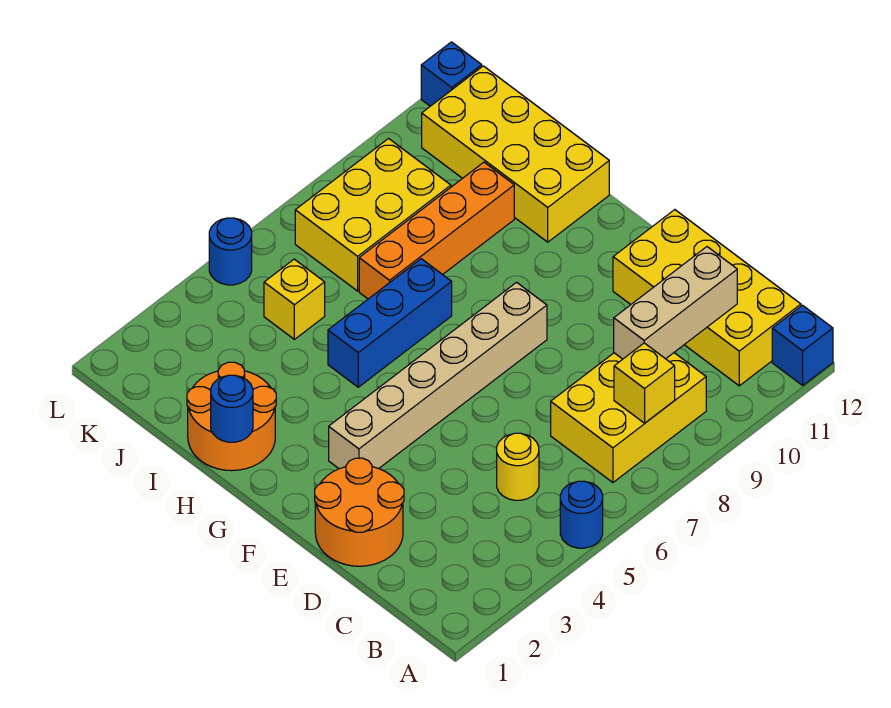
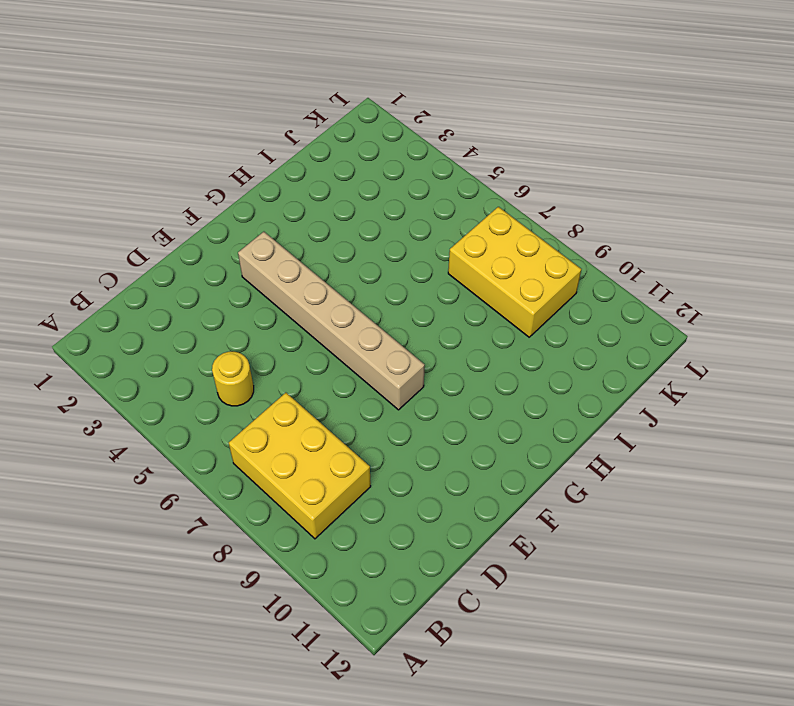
none -> blue 1x1 round brick [560,481,603,548]
none -> blue 1x1 brick [772,305,833,385]
none -> yellow 2x4 brick [613,210,801,386]

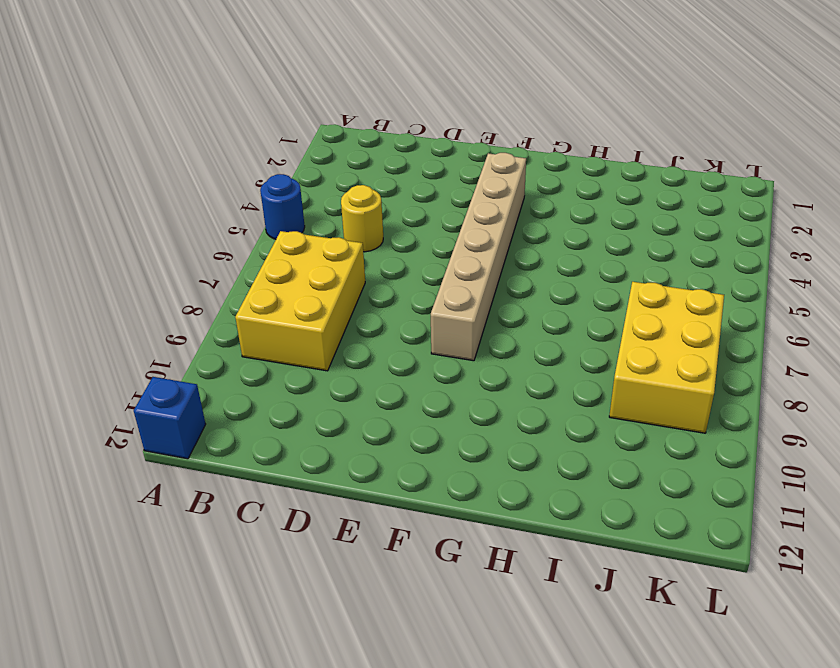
none -> yellow 2x4 brick [613,210,801,386]
none -> orange 2x2 round brick [315,458,404,566]
none -> orange 2x2 round brick [187,362,276,471]

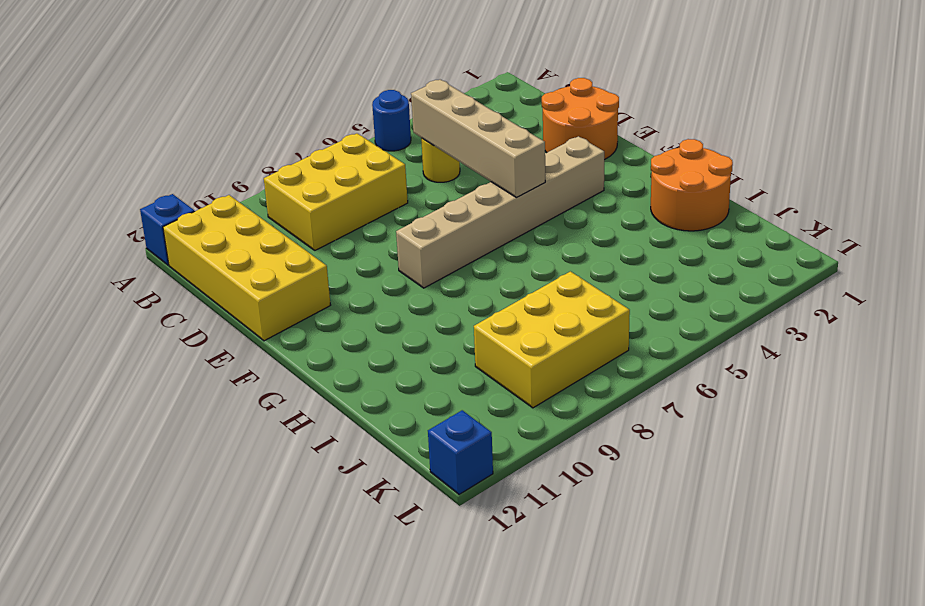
tan 1x4 brick [411,80,545,197] -> none
none -> blue 1x3 brick [328,259,452,387]
none -> yellow 2x4 brick [422,66,609,242]
none -> orange 1x4 brick [359,162,514,299]

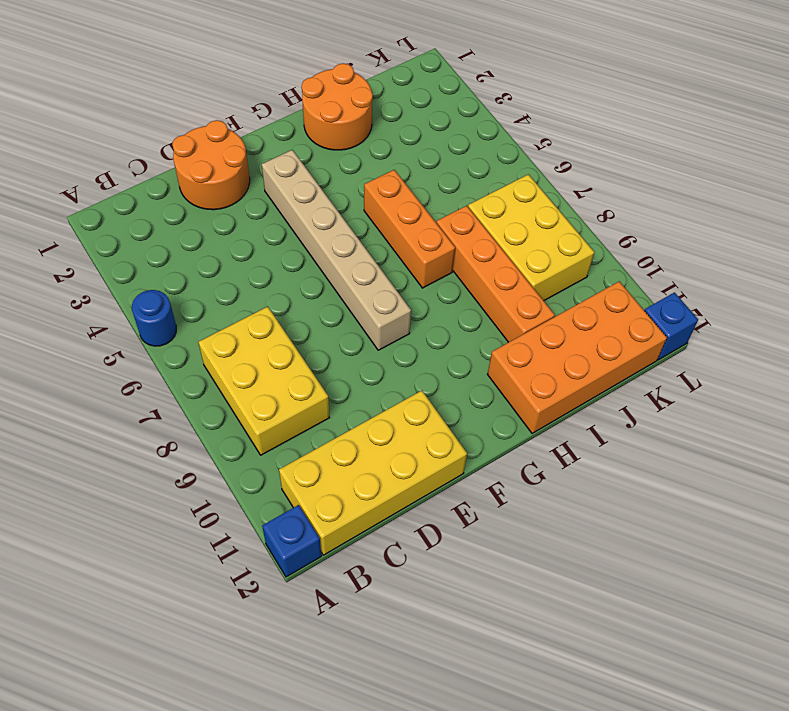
orange 1x3 brick [364,170,455,288] -> blue 1x3 brick [328,259,452,387]
orange 2x4 brick [488,281,667,433] -> yellow 2x4 brick [422,66,609,242]
none -> yellow 1x1 round brick [497,433,539,500]
none -> yellow 1x1 brick [264,259,325,339]
none -> blue 1x1 round brick [209,218,252,285]

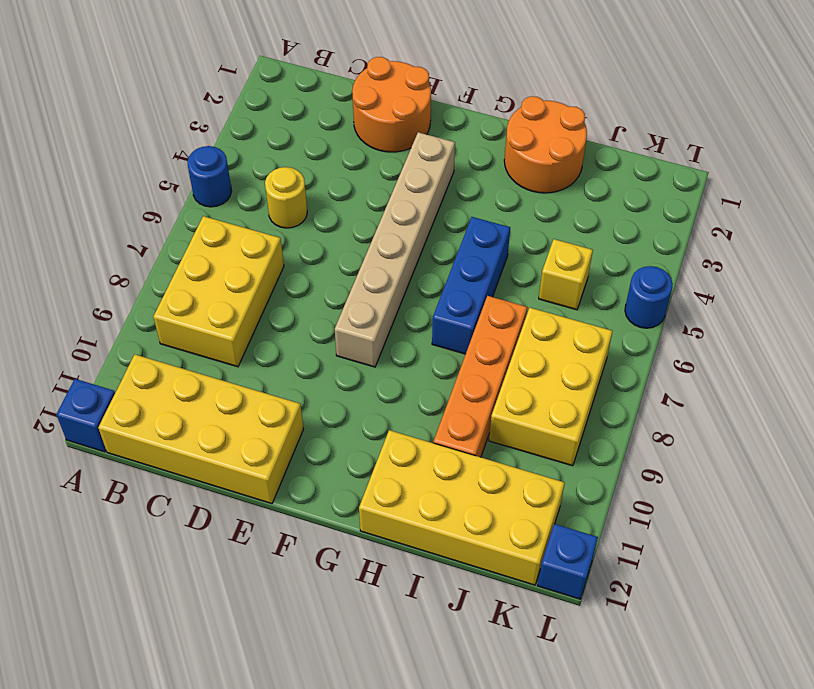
none -> yellow 1x1 brick [614,343,675,423]
none -> tan 1x3 brick [614,247,737,359]
none -> blue 1x1 round brick [211,375,253,442]

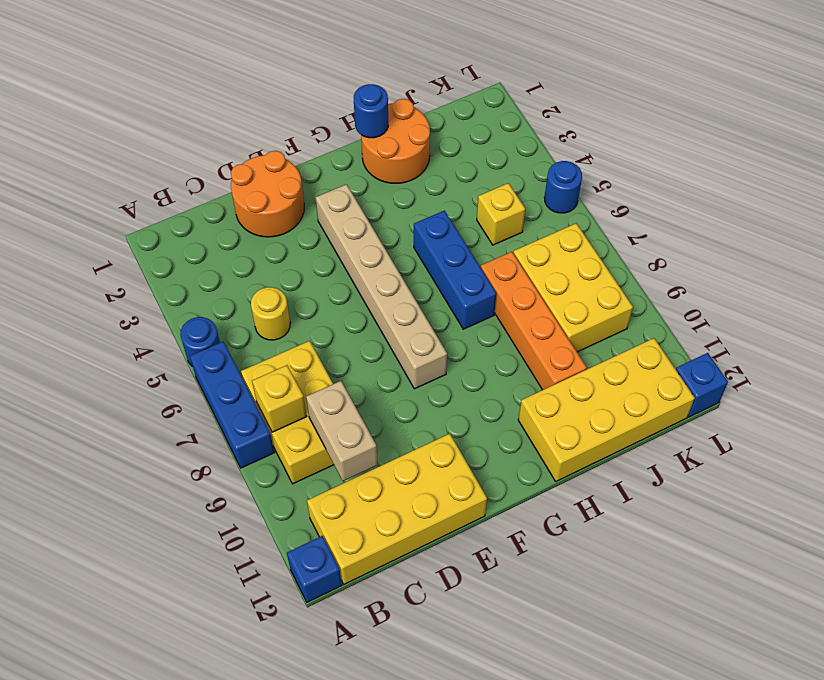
blue 1x3 brick [190,342,274,468] -> none
tan 1x2 brick [306,381,377,481] -> tan 1x3 brick [614,247,737,359]

